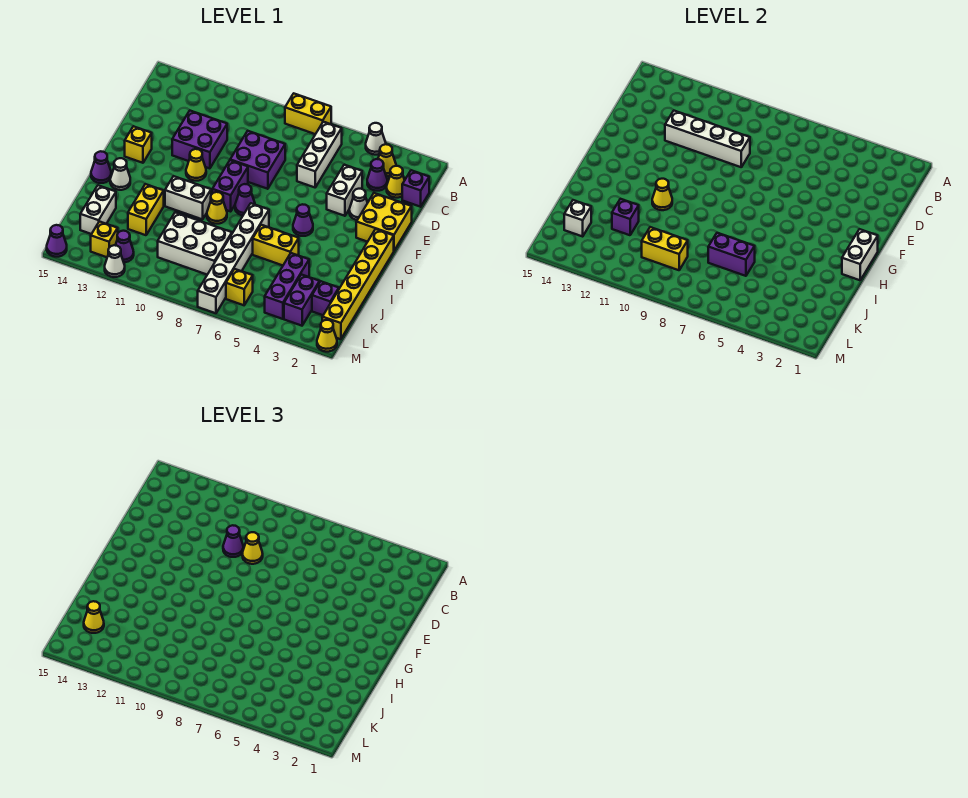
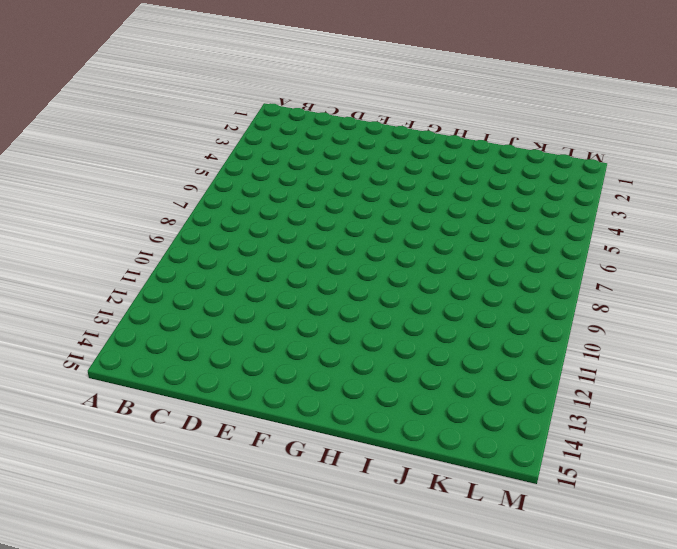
none -> white 1x1 cone [366,123,386,155]
none -> yellow 1x2 brick [285,94,331,134]
none -> yellow 1x1 cone [378,144,396,176]
none -> white 1x3 brick [297,122,342,187]

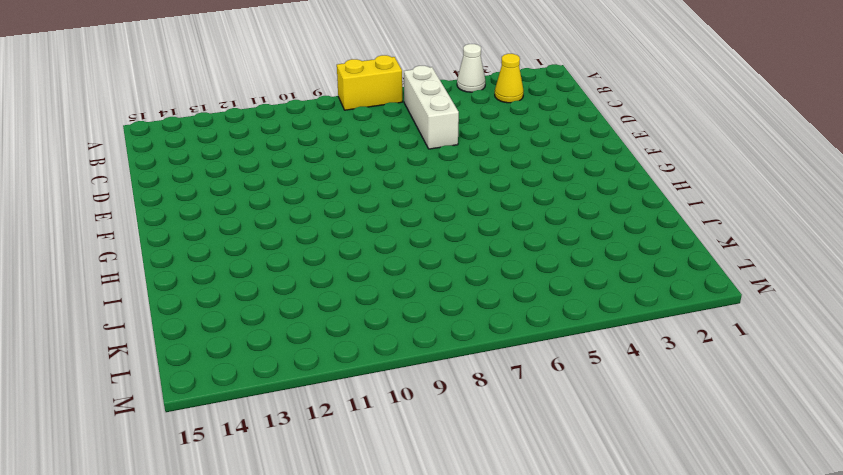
none -> purple 1x1 brick [402,170,429,207]
none -> yellow 1x1 cone [386,166,405,198]
none -> purple 1x1 cone [367,159,387,191]
none -> white 1x2 brick [327,165,362,216]

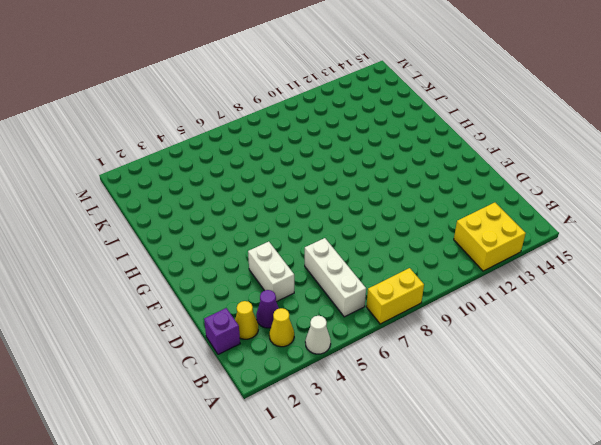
yellow 2x2 brick [454,203,526,271] -> yellow 2x2 brick moved to [356,193,412,251]
none -> purple 2x2 brick [230,131,285,189]
none -> purple 2x2 brick [172,111,227,168]
none -> white 1x1 cone [349,189,367,220]
none -> purple 1x2 brick [212,160,248,211]

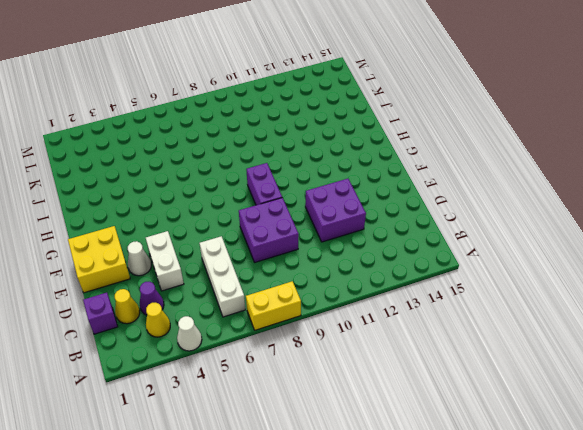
none -> yellow 1x1 cone [186,149,206,181]
none -> yellow 1x1 brick [125,126,152,163]
none -> yellow 1x6 brick [322,229,394,339]
none -> purple 1x1 cone [293,204,313,236]

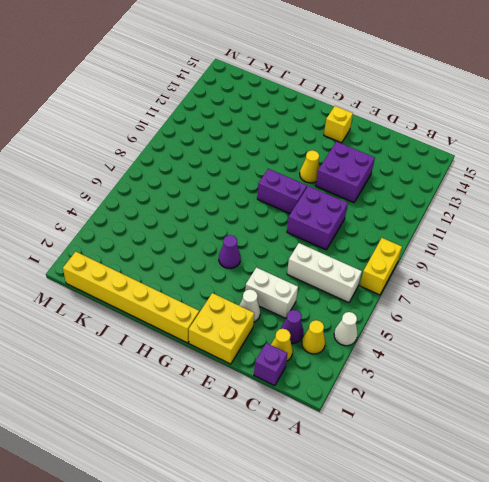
none -> purple 1x1 cone [235,184,255,216]
none -> white 1x6 brick [198,203,269,313]
none -> yellow 1x1 cone [207,192,227,224]
none -> white 1x2 brick [165,176,211,219]

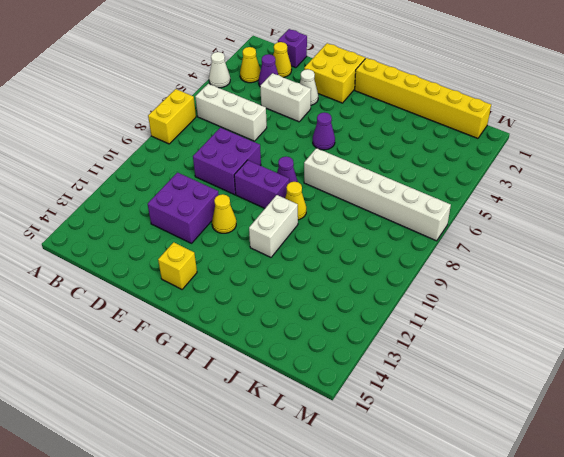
none -> white 1x1 cone [110,158,130,190]
none -> purple 1x1 cone [91,151,111,183]
none -> yellow 1x2 brick [253,225,299,265]
none -> yellow 1x2 brick [128,184,164,235]

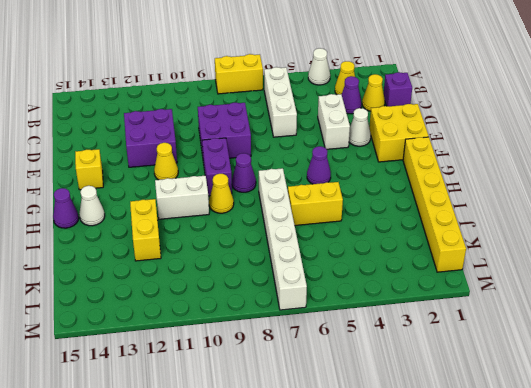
none -> purple 1x3 brick [265,253,309,319]
none -> white 2x3 brick [158,212,232,275]
none -> white 1x2 brick [80,185,116,234]
none -> purple 1x1 brick [312,281,339,315]

